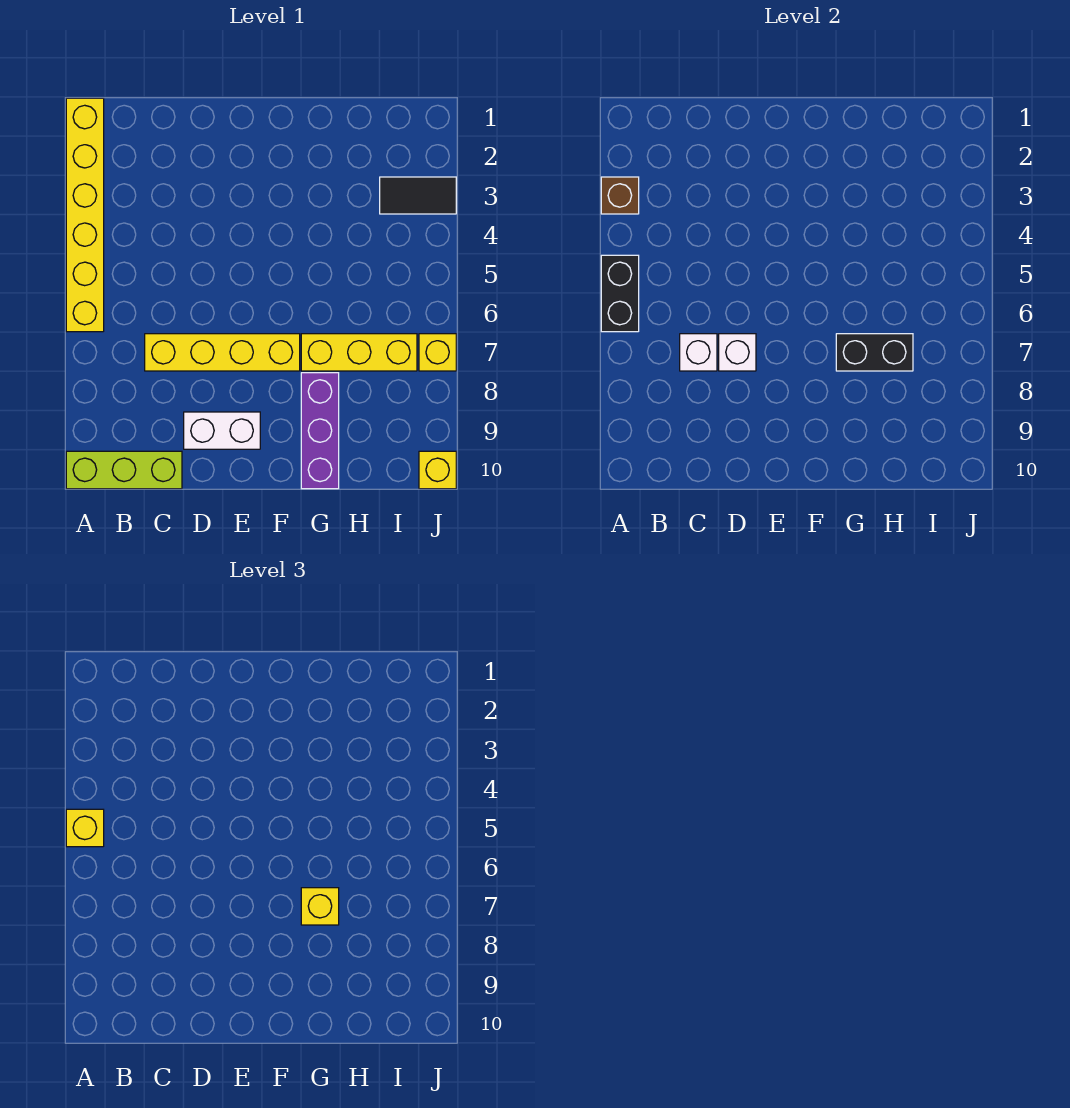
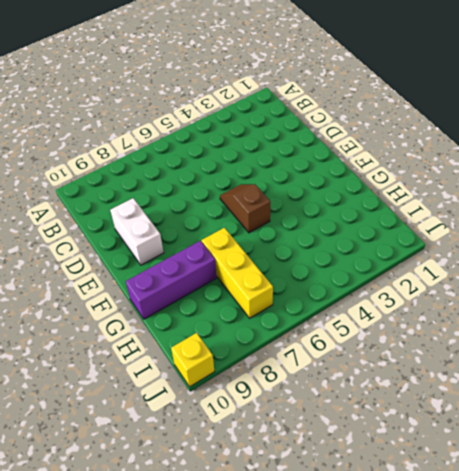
brown 1x2 slope [220,184,270,233] -> none
none -> yellow 1x6 brick [66,98,104,332]
none -> lime 1x3 brick [66,451,182,489]
none -> yellow 1x4 brick [145,334,300,371]

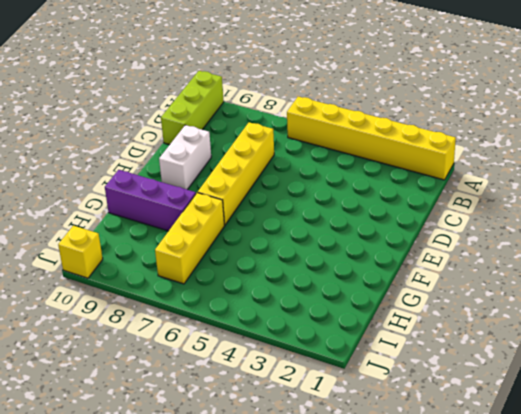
none -> black 1x2 tile [380,177,456,214]
none -> yellow 1x1 brick [419,334,456,371]
none -> brown 1x1 brick [601,177,639,214]

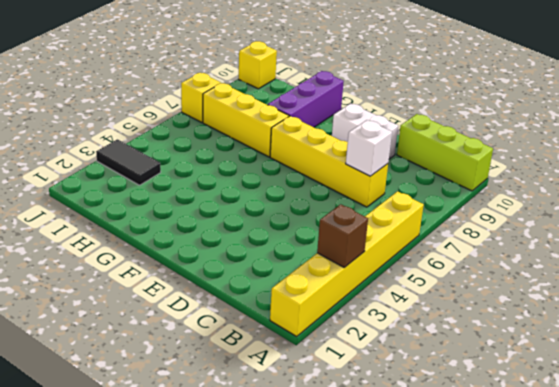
none -> black 1x2 brick [601,255,639,332]
none -> white 1x1 brick [719,334,756,371]
none -> black 1x2 brick [836,334,913,371]

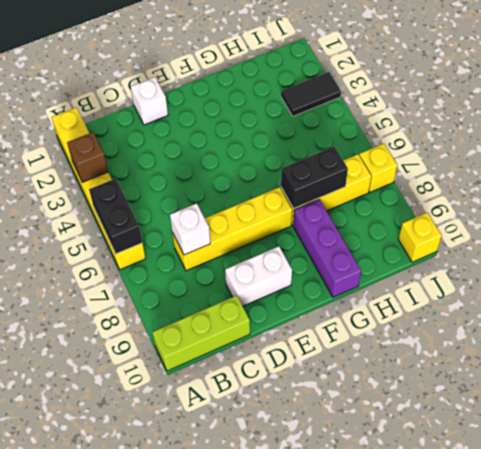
white 1x1 brick [131,77,168,125] -> white 1x1 brick moved to [719,334,756,371]
none -> yellow 1x1 brick [66,809,104,847]
none -> yellow 1x1 brick [301,888,339,925]

